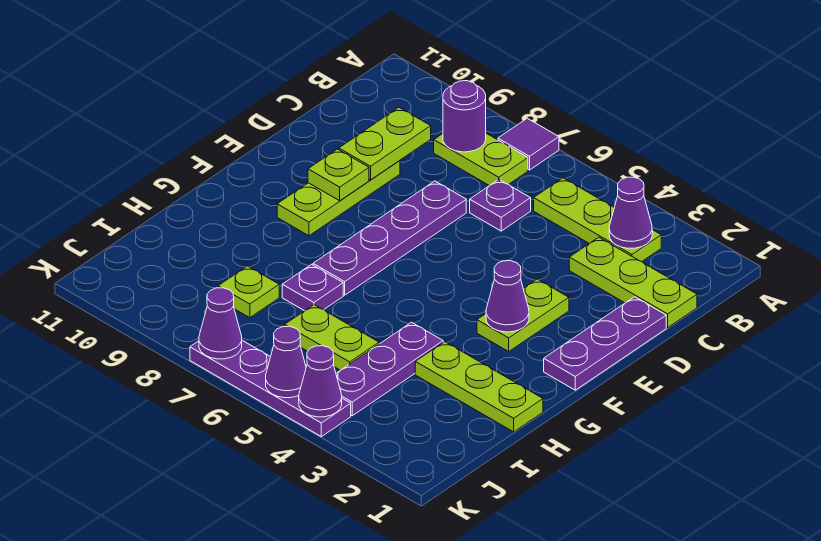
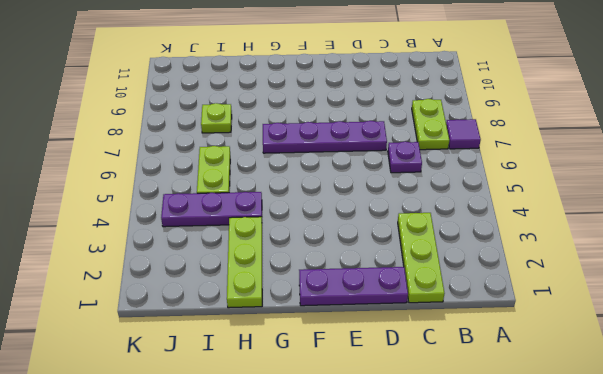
none -> lime 1x3 plate [534,178,661,262]
none -> lime 1x3 plate [277,161,400,236]
none -> lime 1x2 plate [477,279,569,351]

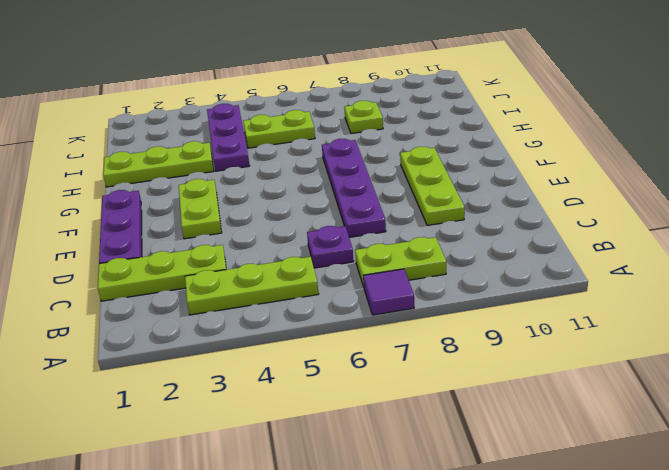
none -> purple 1x1 plate [282,264,343,311]
none -> purple 1x4 plate [190,340,351,437]
none -> purple 1x1 cone [609,177,652,248]

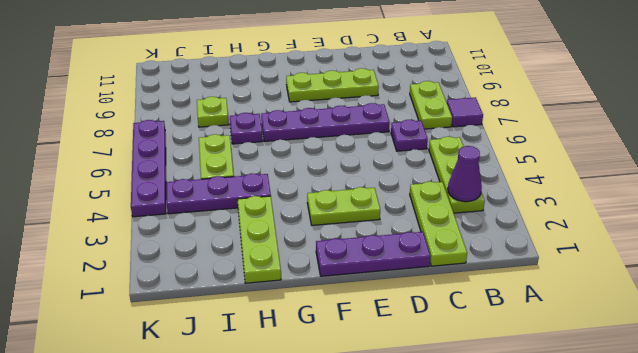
none -> purple 1x1 round brick [443,81,486,152]
none -> lime 1x2 plate [339,108,431,180]
none -> lime 1x1 plate [308,149,369,201]

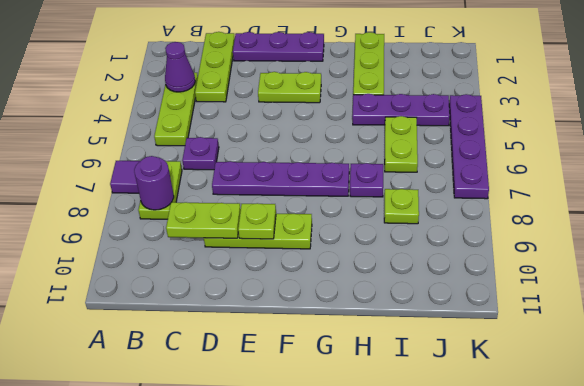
none -> purple 1x1 cone [486,261,529,332]
none -> purple 1x1 cone [299,346,342,417]
none -> purple 1x1 cone [266,326,306,398]

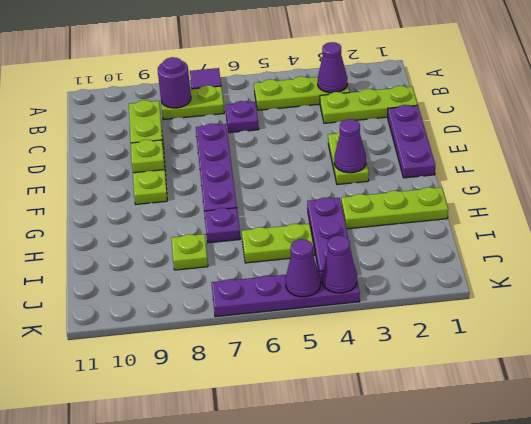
none -> purple 1x1 cone [199,288,242,359]

